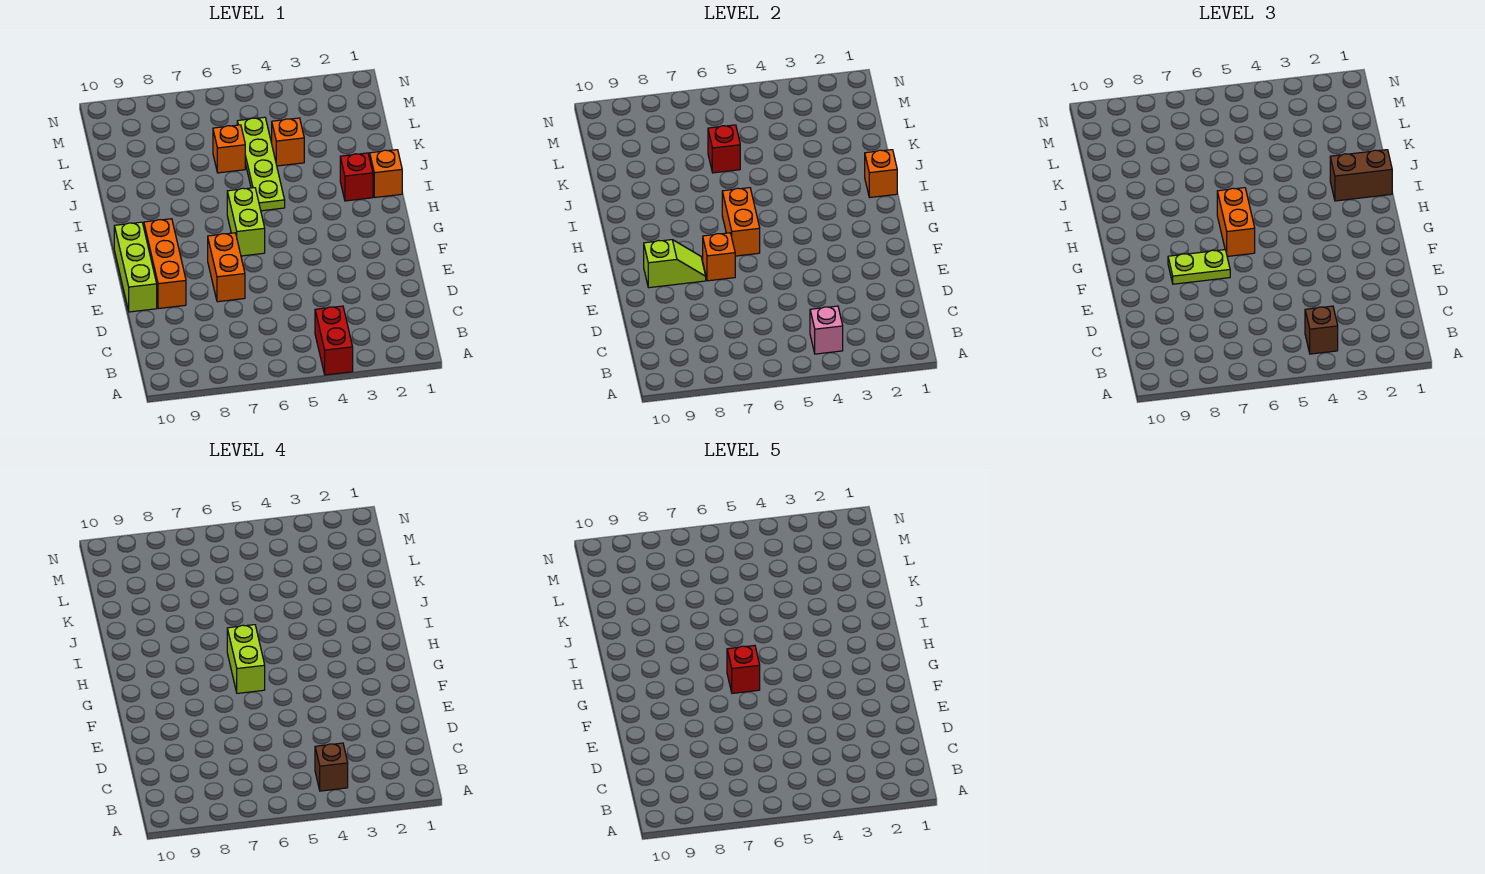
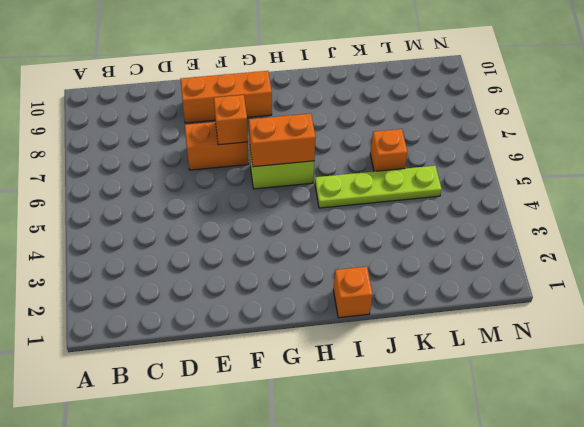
none -> red 1x2 brick [315,306,353,375]
none -> lime 1x3 brick [114,222,157,312]
none -> red 1x1 brick [340,153,373,201]

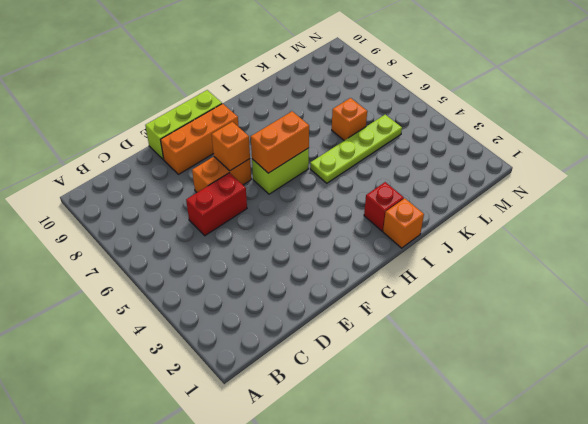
red 1x2 brick [186,173,247,236] -> red 1x2 brick moved to [315,306,353,375]
none -> orange 1x1 brick [272,118,304,166]
none -> pink 1x1 brick [810,306,843,354]
none -> lime 1x2 slope [644,240,706,288]

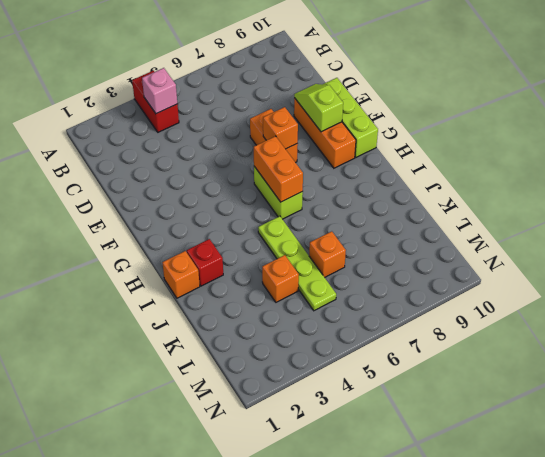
lime 1x2 slope [294,84,343,132] -> lime 1x2 slope turned to [644,240,706,288]
none -> orange 1x1 brick [865,150,897,197]
none -> red 1x1 brick [708,125,740,173]
none -> brown 1x1 brick [1305,306,1338,354]

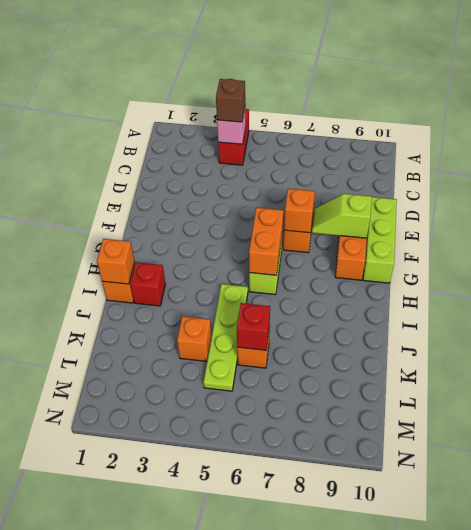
none -> lime 1x2 plate [1168,250,1230,284]
none -> orange 1x2 brick [1217,188,1255,256]
none -> brown 1x2 brick [1330,150,1392,201]

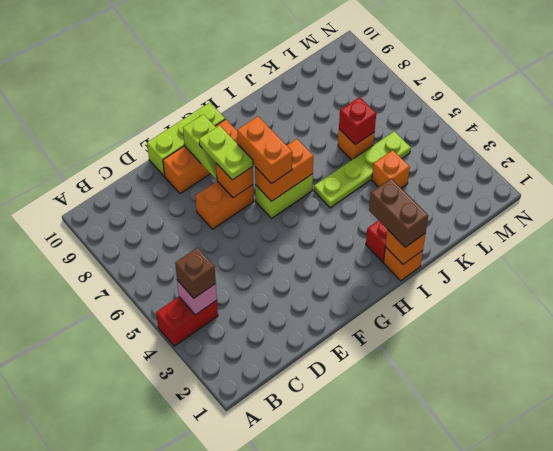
orange 1x2 brick [237,116,292,184] -> orange 1x2 brick turned to [1217,188,1255,256]
none -> brown 1x1 brick [315,743,348,791]
none -> lime 1x2 brick [227,625,265,693]
none -> red 1x1 brick [727,646,760,693]

